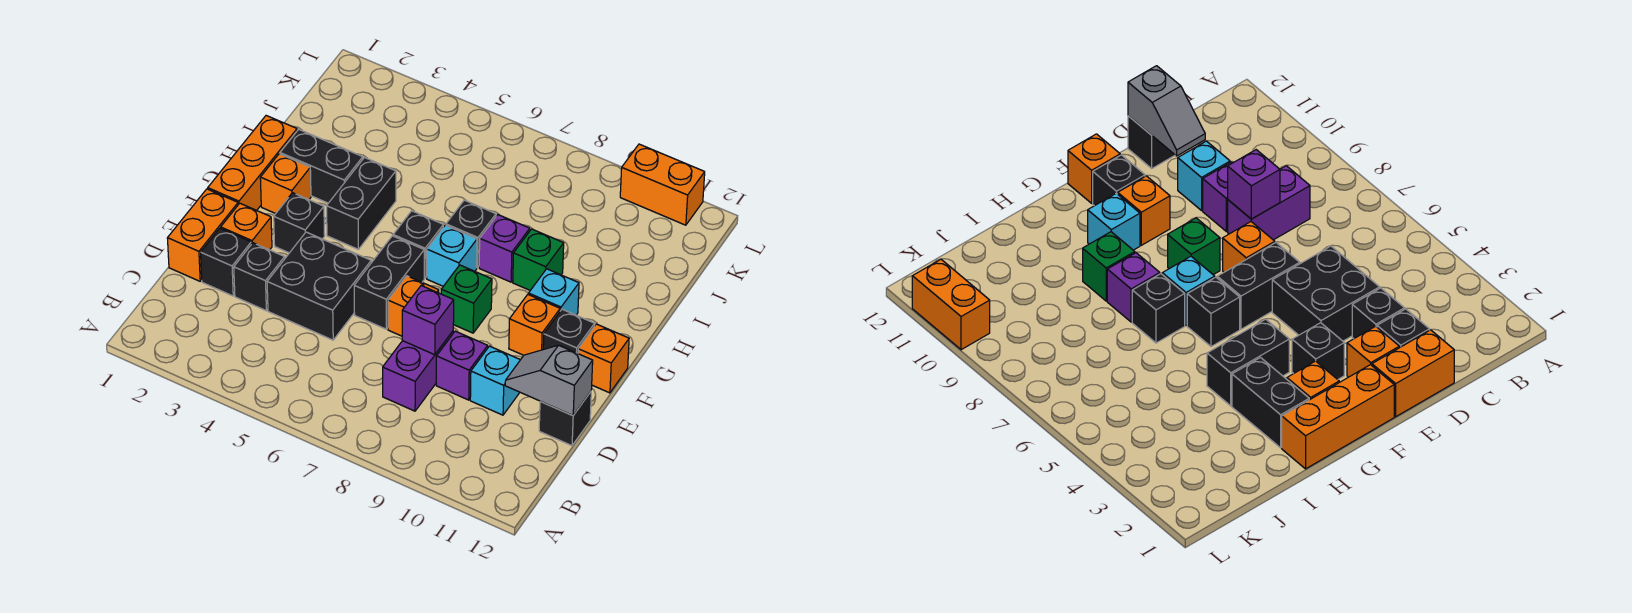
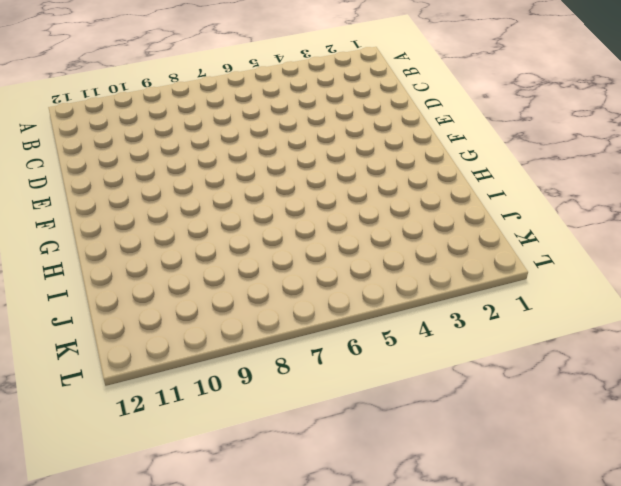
none -> purple 1x2 brick [383,331,453,411]
none -> orange 1x2 brick [167,189,238,281]
none -> black 1x1 brick [201,228,251,296]

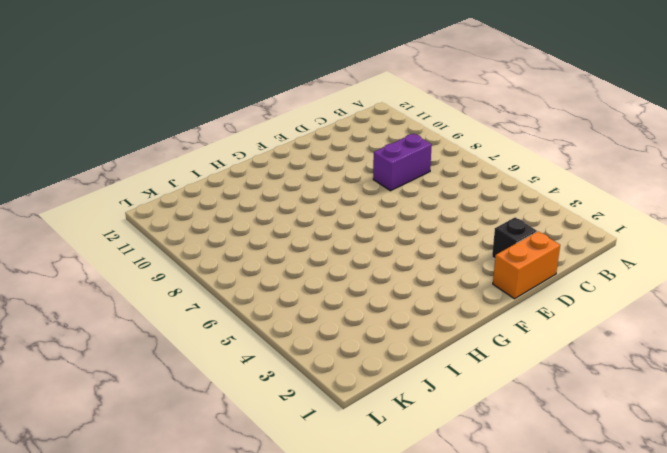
none -> black 1x1 brick [234,243,285,311]
none -> black 2x2 brick [267,232,371,340]
none -> purple 1x1 brick [436,331,488,400]

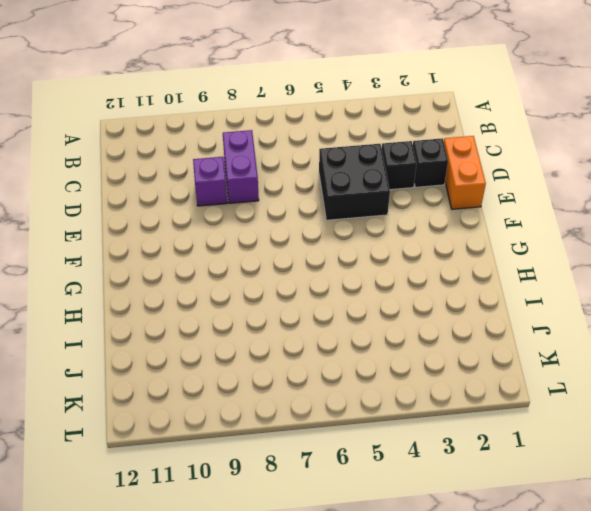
none -> cyan 1x1 brick [470,346,520,415]
none -> black 1x1 brick [539,392,591,446]
none -> orange 1x1 brick [221,203,272,250]

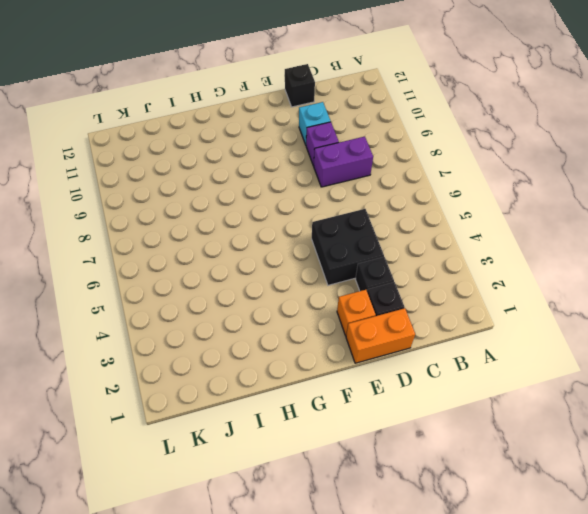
none -> black 1x2 brick [354,236,424,329]
none -> orange 1x1 brick [388,276,439,336]
none -> orange 1x3 brick [208,116,297,210]

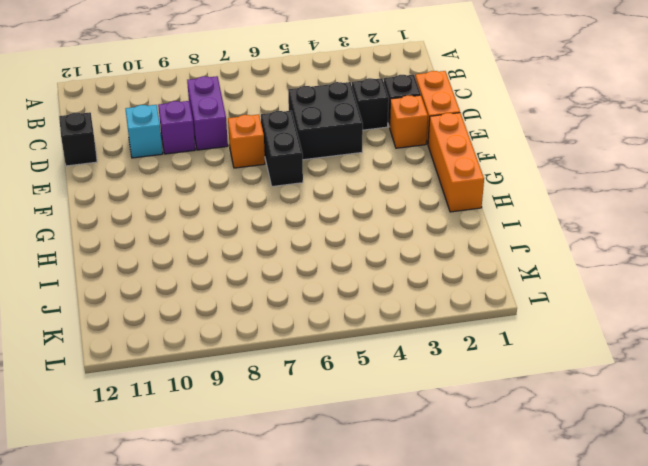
none -> black 1x1 brick [274,193,325,253]
none -> green 1x1 brick [441,265,492,333]
none -> orange 1x1 brick [509,295,560,355]

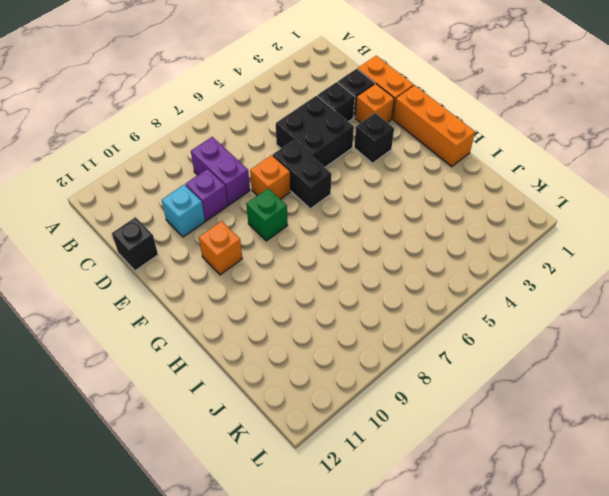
none -> black 1x1 brick [543,309,595,353]
none -> orange 1x1 brick [578,324,629,393]
none -> orange 1x1 brick [260,154,311,214]

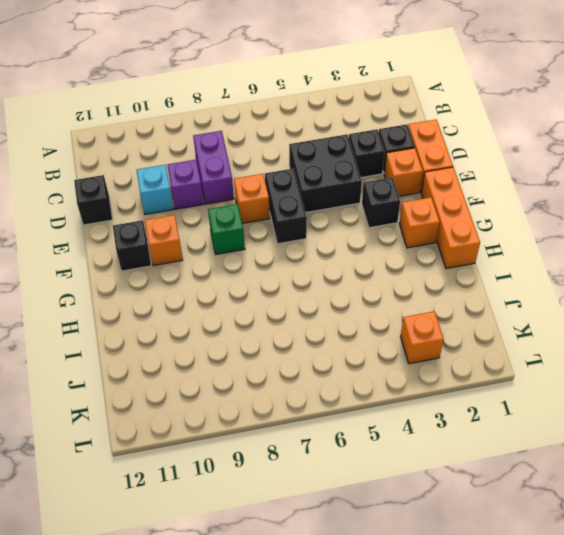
orange 1x1 brick [401,311,444,364] -> orange 1x1 brick moved to [578,324,629,393]
none -> black 1x2 brick [327,158,396,249]
none -> black 1x1 brick [393,211,443,278]
none -> cyan 1x1 brick [427,225,477,286]

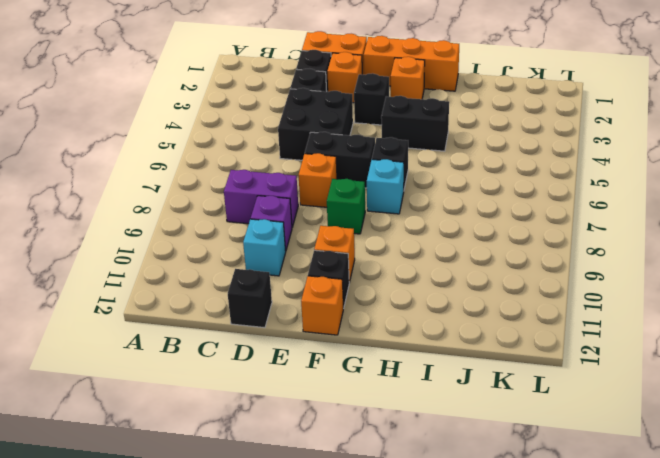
none -> cyan 1x1 brick [529,269,579,315]
none -> black 1x2 brick [280,129,363,203]
none -> black 1x1 brick [446,200,496,268]

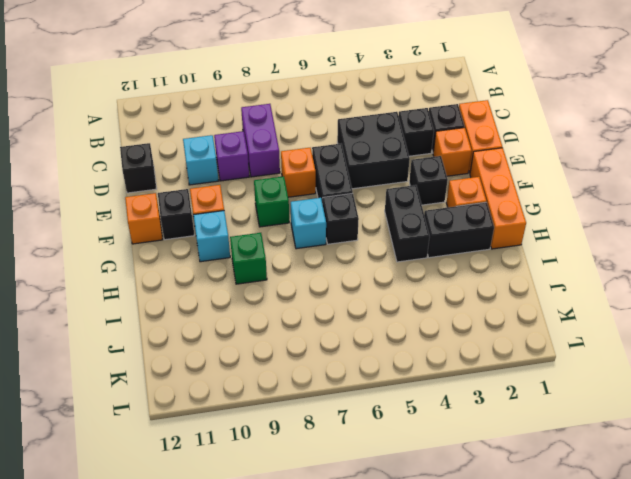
none -> black 1x1 brick [446,200,496,268]
none -> purple 1x1 brick [479,215,530,282]
none -> orange 1x2 brick [620,144,705,225]

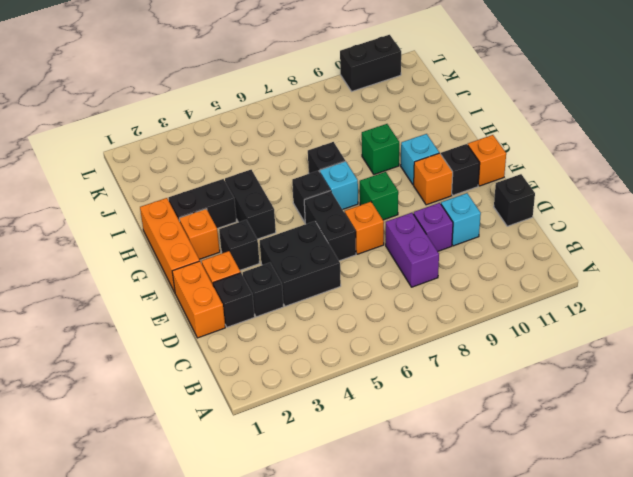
black 1x2 brick [340,35,401,91] -> orange 1x2 brick [620,144,705,225]
none -> purple 1x1 brick [479,215,530,282]
none -> purple 1x1 brick [402,286,454,355]
none -> grey 1x2 slope [505,345,593,416]

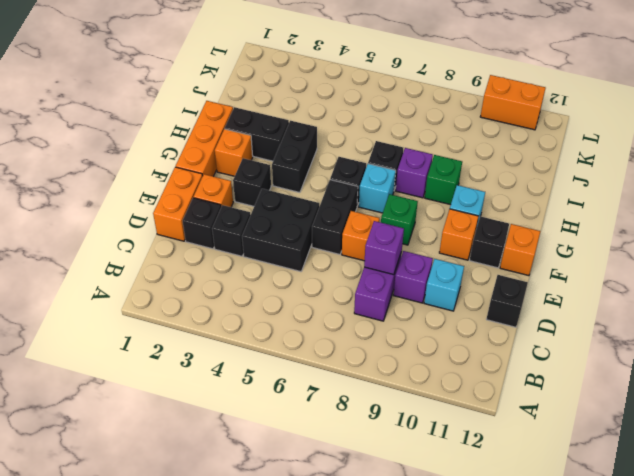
none -> grey 1x2 slope [505,345,593,416]

